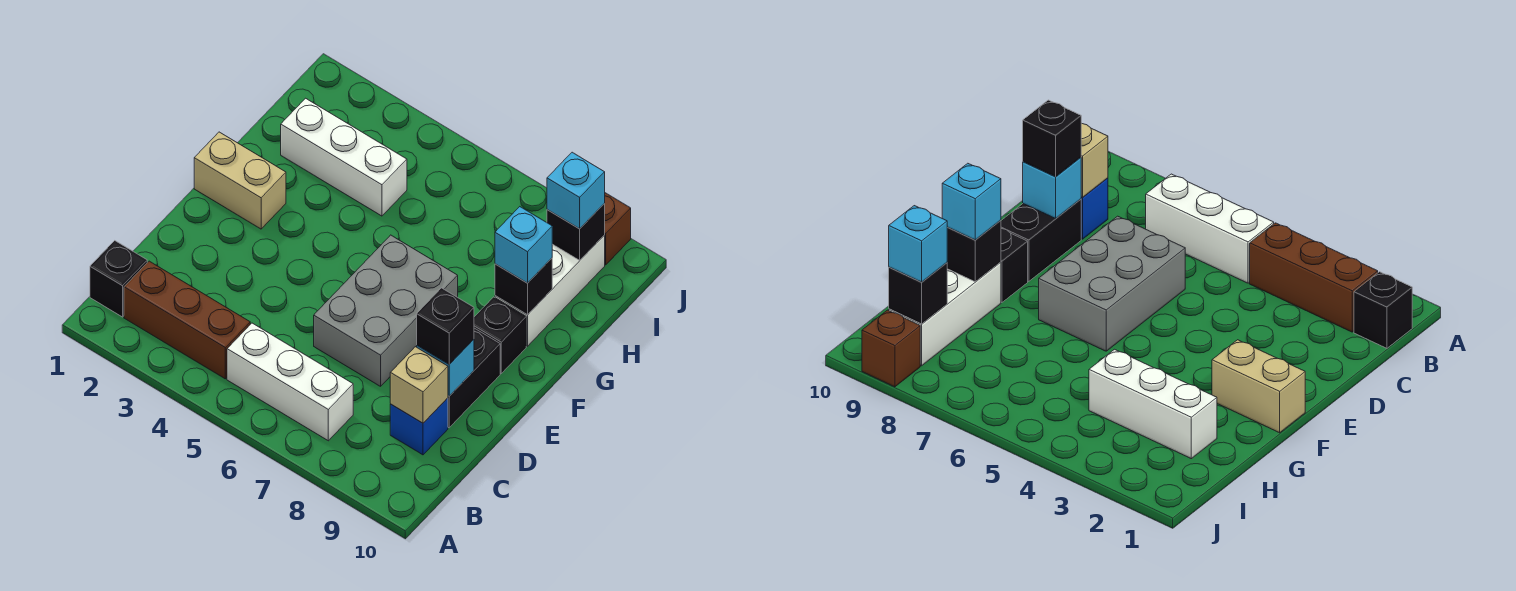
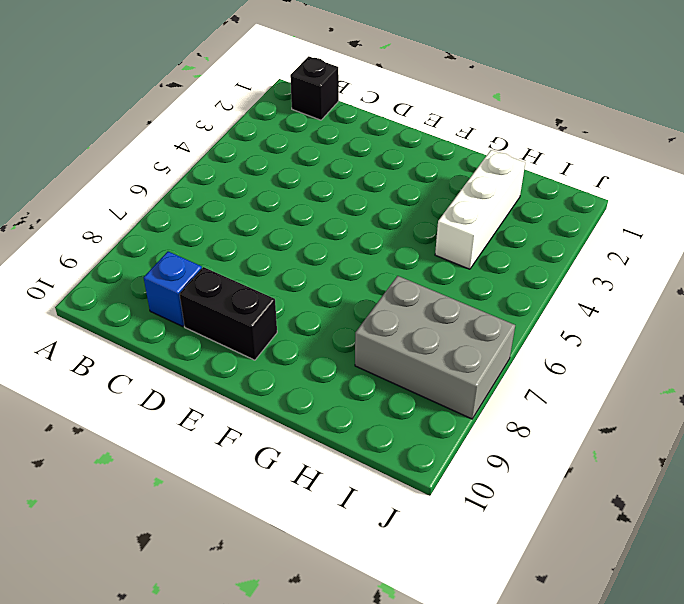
grey 2x3 brick [355,276,515,419] -> grey 2x3 brick moved to [314,235,458,386]
none -> brown 1x3 brick [124,261,250,379]
none -> white 1x3 brick [227,323,353,441]
none -> tan 1x2 brick [194,132,286,229]

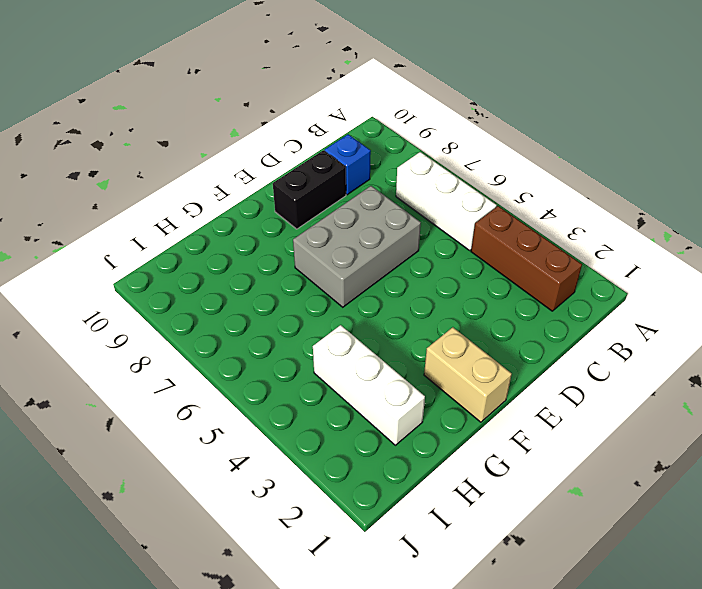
none -> black 1x1 brick [90,241,147,317]
none -> black 1x1 brick [474,297,526,373]
none -> white 1x3 brick [495,235,605,346]

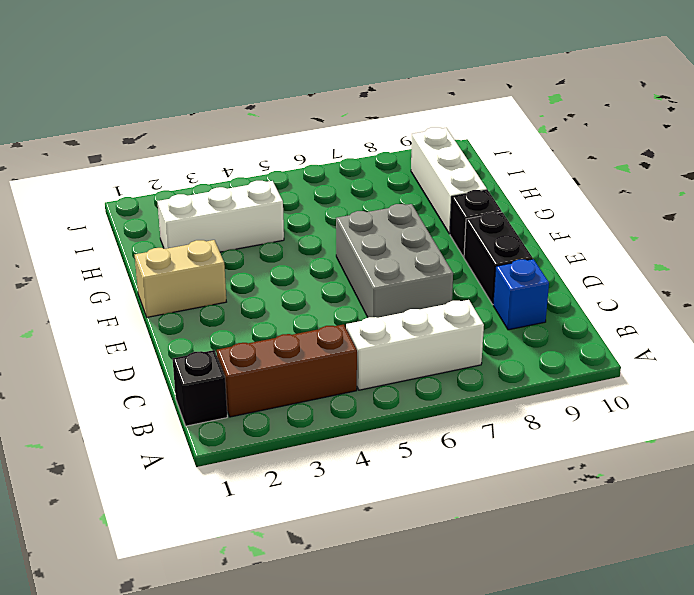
none -> brown 1x1 brick [604,193,631,265]
none -> tan 1x1 brick [390,347,448,423]
none -> cyan 1x1 brick [417,339,474,396]

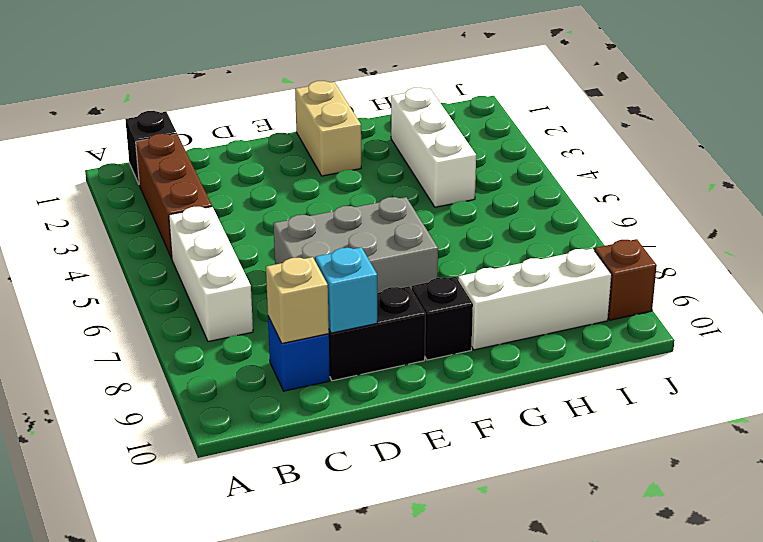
none -> black 1x1 brick [495,258,552,315]
none -> black 1x1 brick [547,204,605,260]
none -> black 1x1 brick [417,288,474,364]

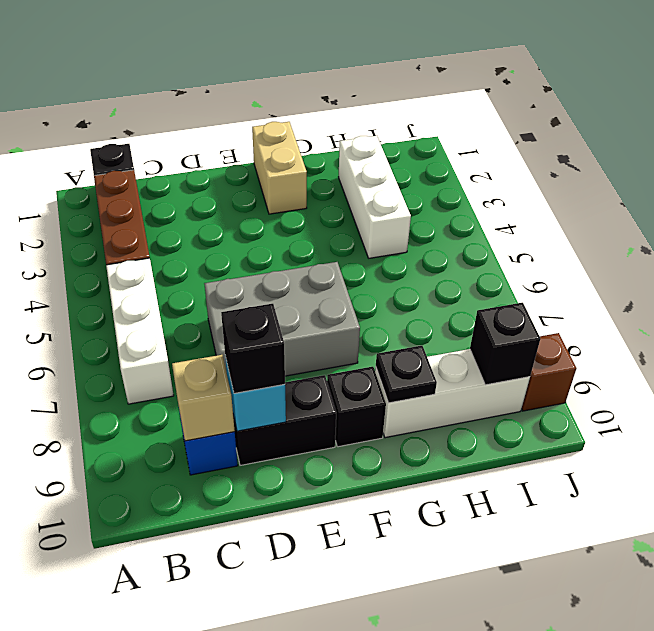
black 1x1 plate [376,346,437,403] -> black 1x1 brick [495,258,552,315]
none -> cyan 1x1 brick [495,207,552,283]
none -> cyan 1x1 brick [547,152,605,229]

